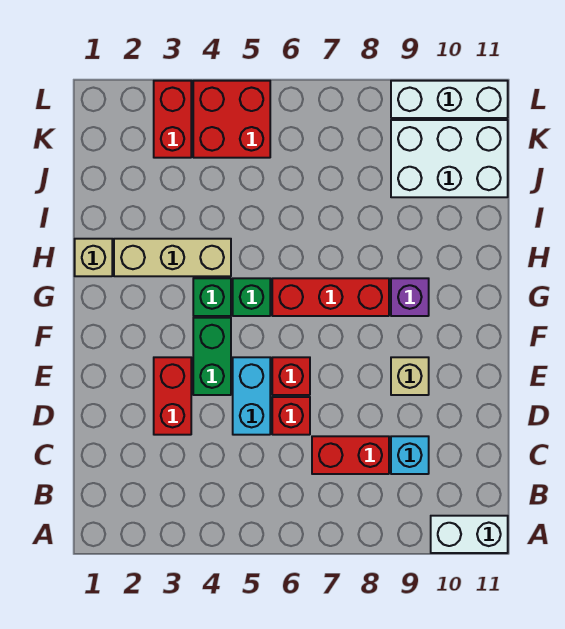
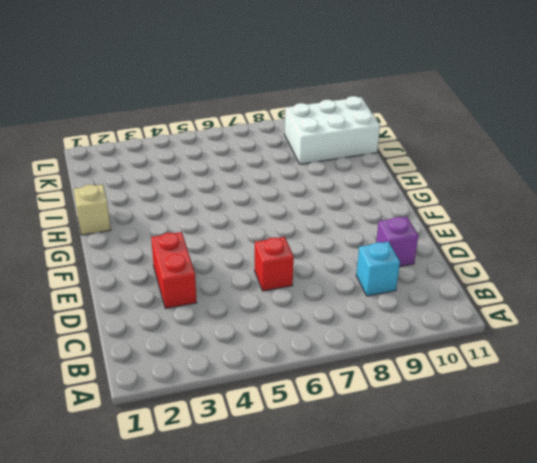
purple 1x1 brick [376,216,418,267] -> purple 1x1 brick moved to [391,278,429,316]
none -> white 1x2 brick [431,516,508,553]
none -> red 1x2 brick [312,436,389,474]
none -> cyan 1x2 brick [233,357,270,435]

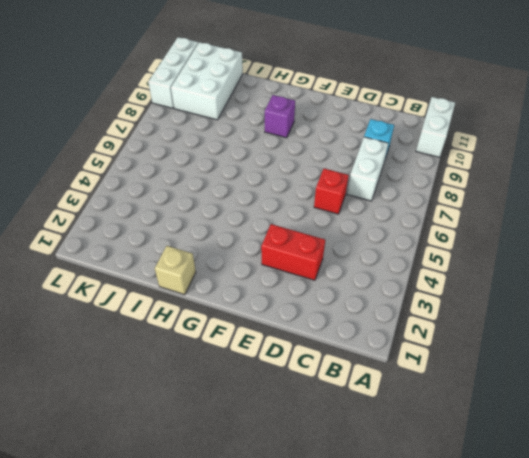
white 1x2 brick [347,137,388,201] -> red 1x2 brick [312,436,389,474]
none -> cyan 1x2 brick [233,357,270,435]
none -> green 1x2 brick [193,318,231,395]
none -> red 1x1 brick [272,357,310,395]

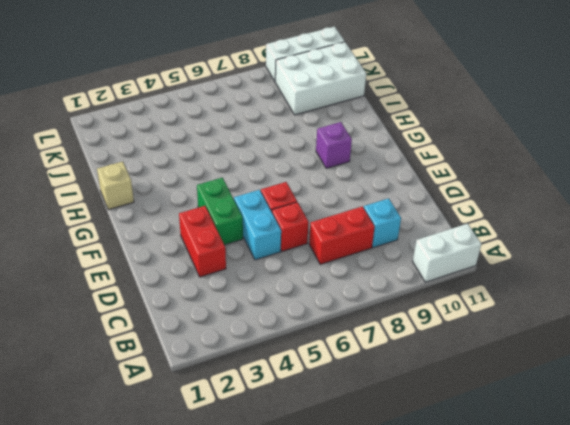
none -> tan 1x1 brick [391,357,429,395]
none -> green 1x1 brick [193,278,231,316]
none -> green 1x1 brick [233,278,270,316]

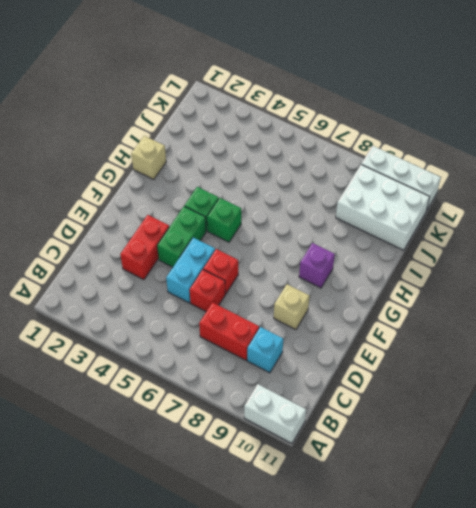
none -> red 1x3 brick [272,278,389,316]
none -> tan 1x3 brick [114,239,231,276]
none -> red 1x2 brick [154,81,191,158]

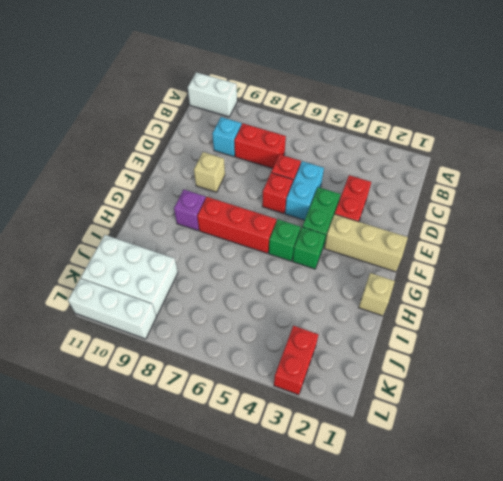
tan 1x3 brick [324,214,408,272] -> tan 1x3 brick moved to [114,239,231,276]
none -> red 2x2 brick [193,81,270,158]

